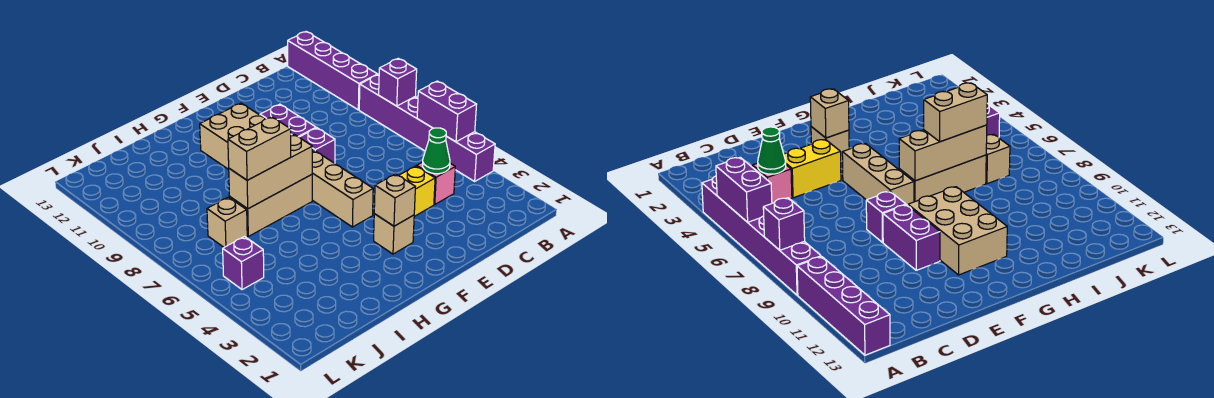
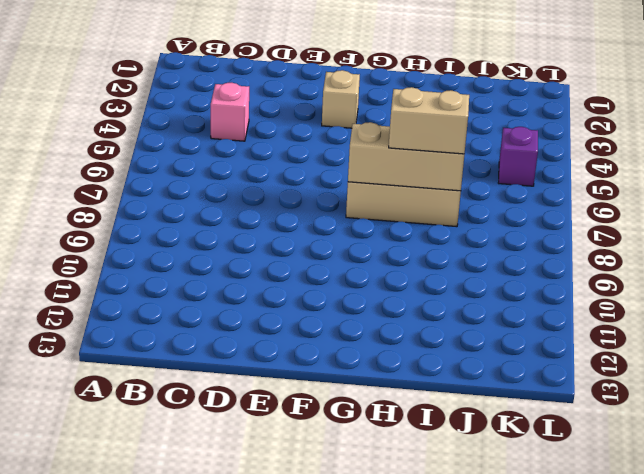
none -> purple 1x6 brick [359,75,495,181]
none -> purple 1x4 brick [288,32,378,110]
none -> yellow 1x2 brick [398,166,435,216]

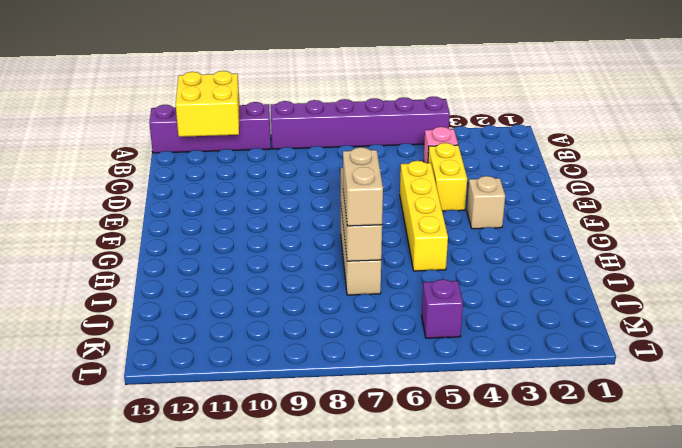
yellow 2x2 brick [176,71,239,137] -> none
yellow 1x4 brick [400,161,448,271] -> tan 1x3 brick [312,151,373,227]
none -> purple 1x1 brick [300,128,335,163]
none -> purple 1x2 brick [260,104,316,137]
none -> tan 2x3 brick [200,103,265,170]

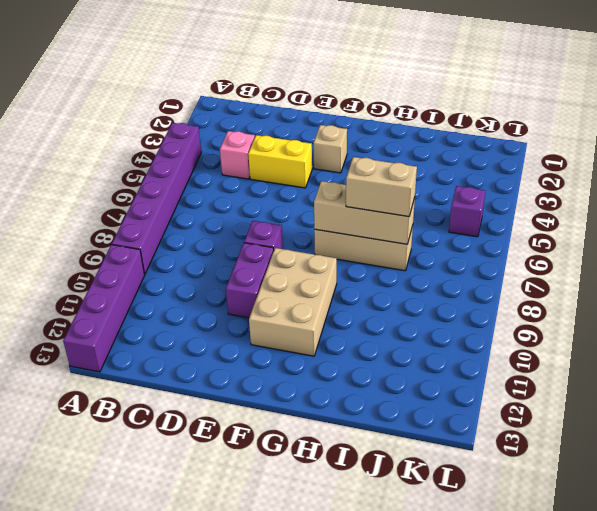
none -> tan 1x3 brick [312,151,373,227]
none -> tan 1x1 brick [207,197,247,247]
none -> purple 1x2 brick [417,81,477,142]

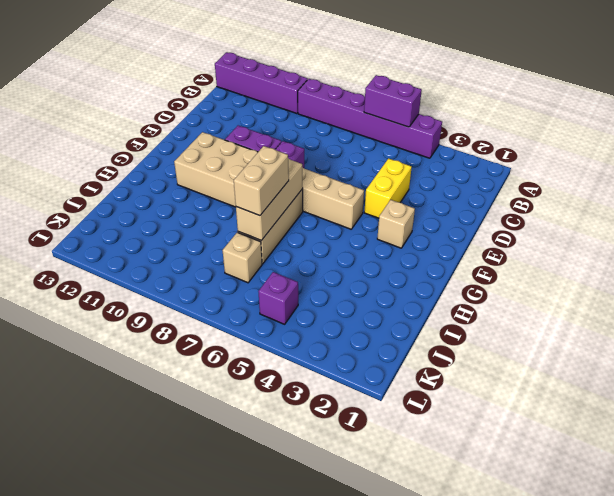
none -> pink 1x1 brick [417,162,455,204]
none -> purple 1x1 brick [379,58,417,106]
none -> green 1x1 cone [423,128,450,174]

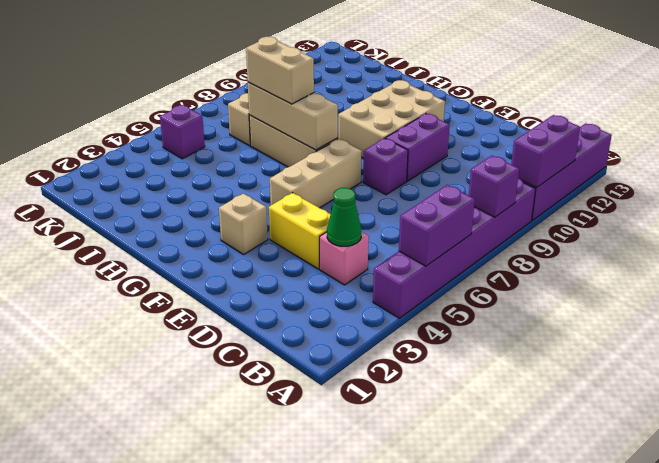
purple 1x2 brick [511,115,580,187] -> none
none -> tan 1x1 brick [374,174,415,226]

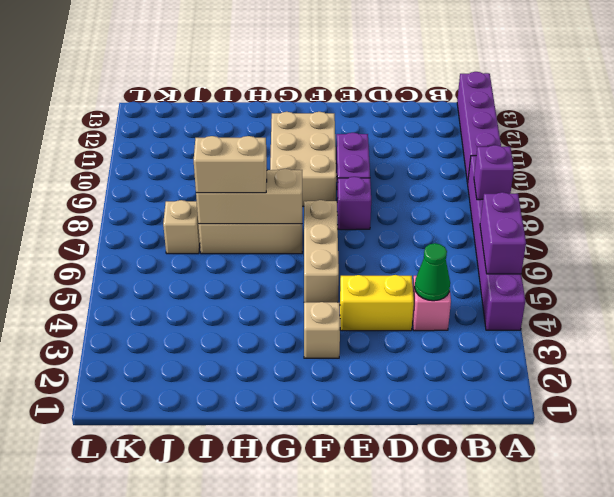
none -> purple 1x1 brick [223,237,264,290]
none -> tan 1x1 brick [374,174,415,226]

